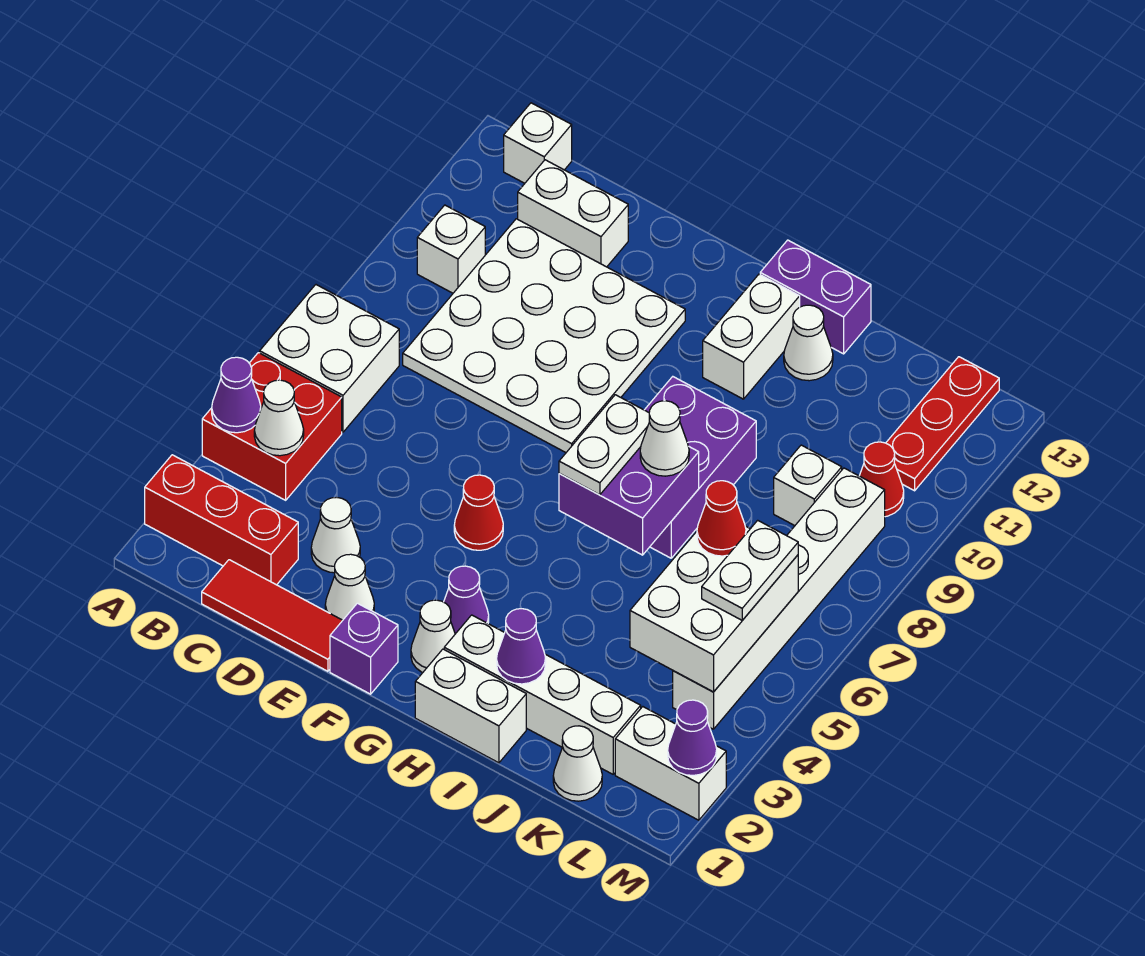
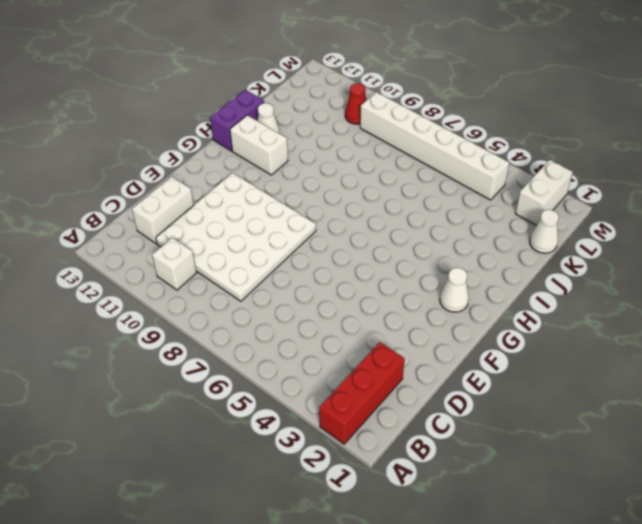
none -> red 2x2 brick [202,353,342,500]
none -> white 2x2 brick [260,285,399,432]
none -> white 1x1 brick [504,103,572,183]
none -> red 1x3 tile [202,560,343,671]

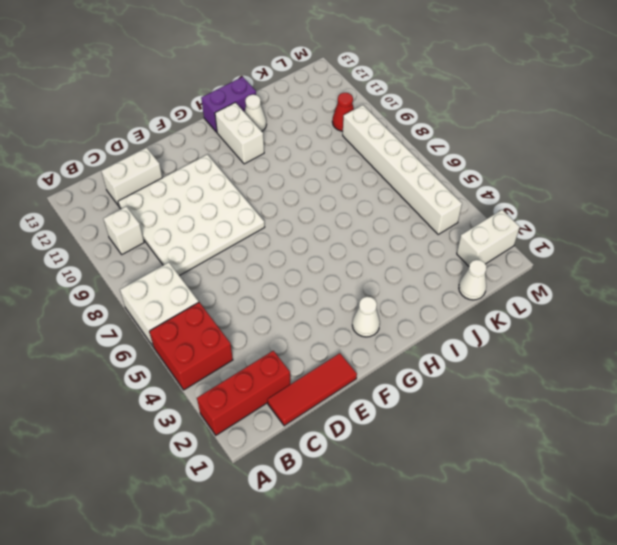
none -> white 1x1 brick [504,103,572,183]
none -> white 1x1 cone [311,497,360,573]
none -> white 1x1 cone [325,554,374,620]
none -> purple 1x1 brick [330,603,398,694]

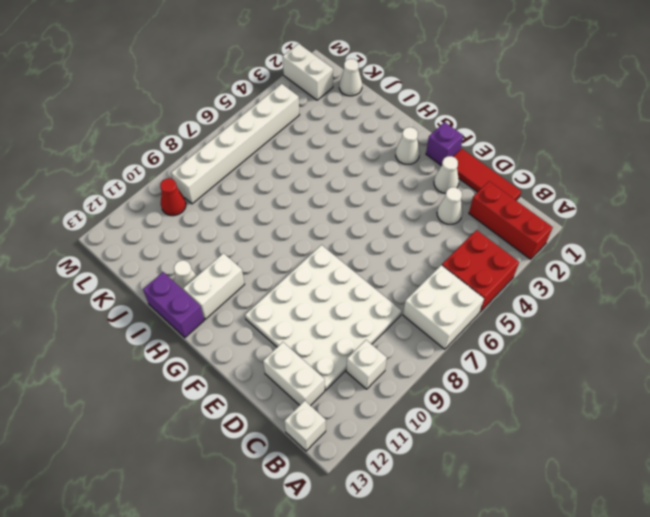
none -> red 1x1 cone [454,475,503,550]
none -> purple 1x1 cone [444,566,489,634]
none -> white 1x2 brick [415,649,526,763]
none -> white 1x4 brick [444,615,641,774]

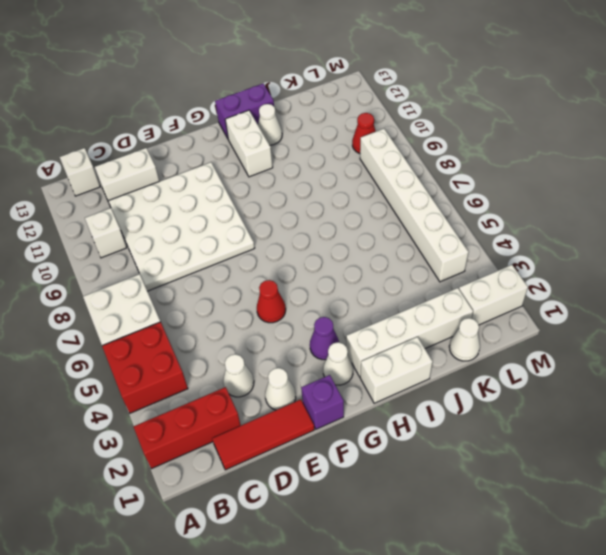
none -> purple 2x3 brick [645,377,756,558]
none -> white 1x1 brick [774,445,842,526]
none -> red 1x3 plate [886,357,999,491]
none -> purple 1x1 cone [212,357,261,433]

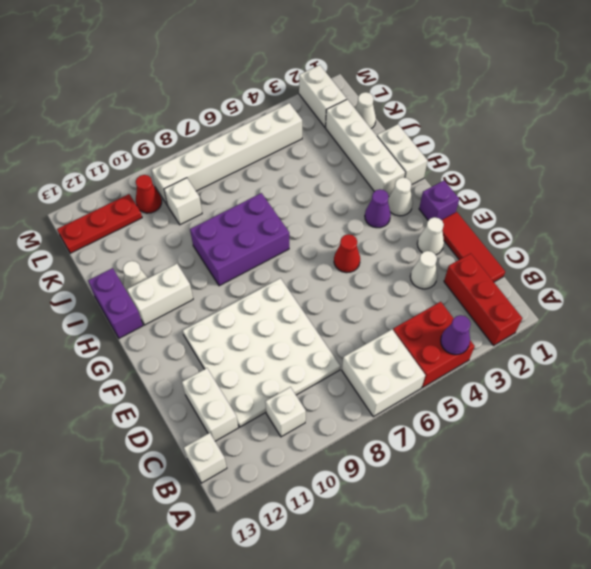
none -> white 1x1 cone [254,380,304,456]
none -> purple 2x2 brick [559,446,699,555]
none -> purple 1x1 cone [497,609,546,684]
none -> white 2x3 brick [630,526,798,692]

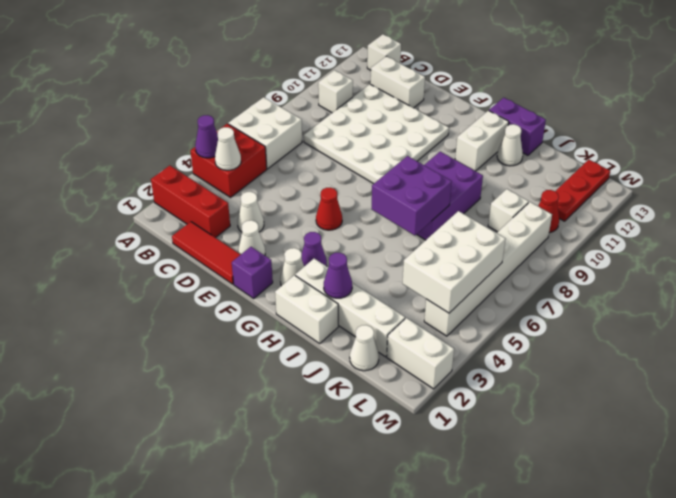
none -> purple 1x1 cone [668,700,717,775]
none -> white 1x2 plate [559,395,649,495]
none -> white 1x1 cone [640,401,689,476]
none -> red 1x1 cone [697,481,746,556]

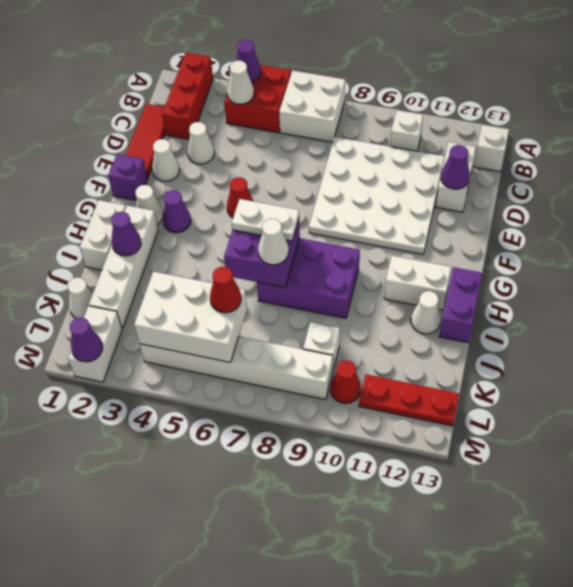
purple 1x1 cone [441,145,470,189] -> none
none -> white 1x2 plate [702,520,798,620]

